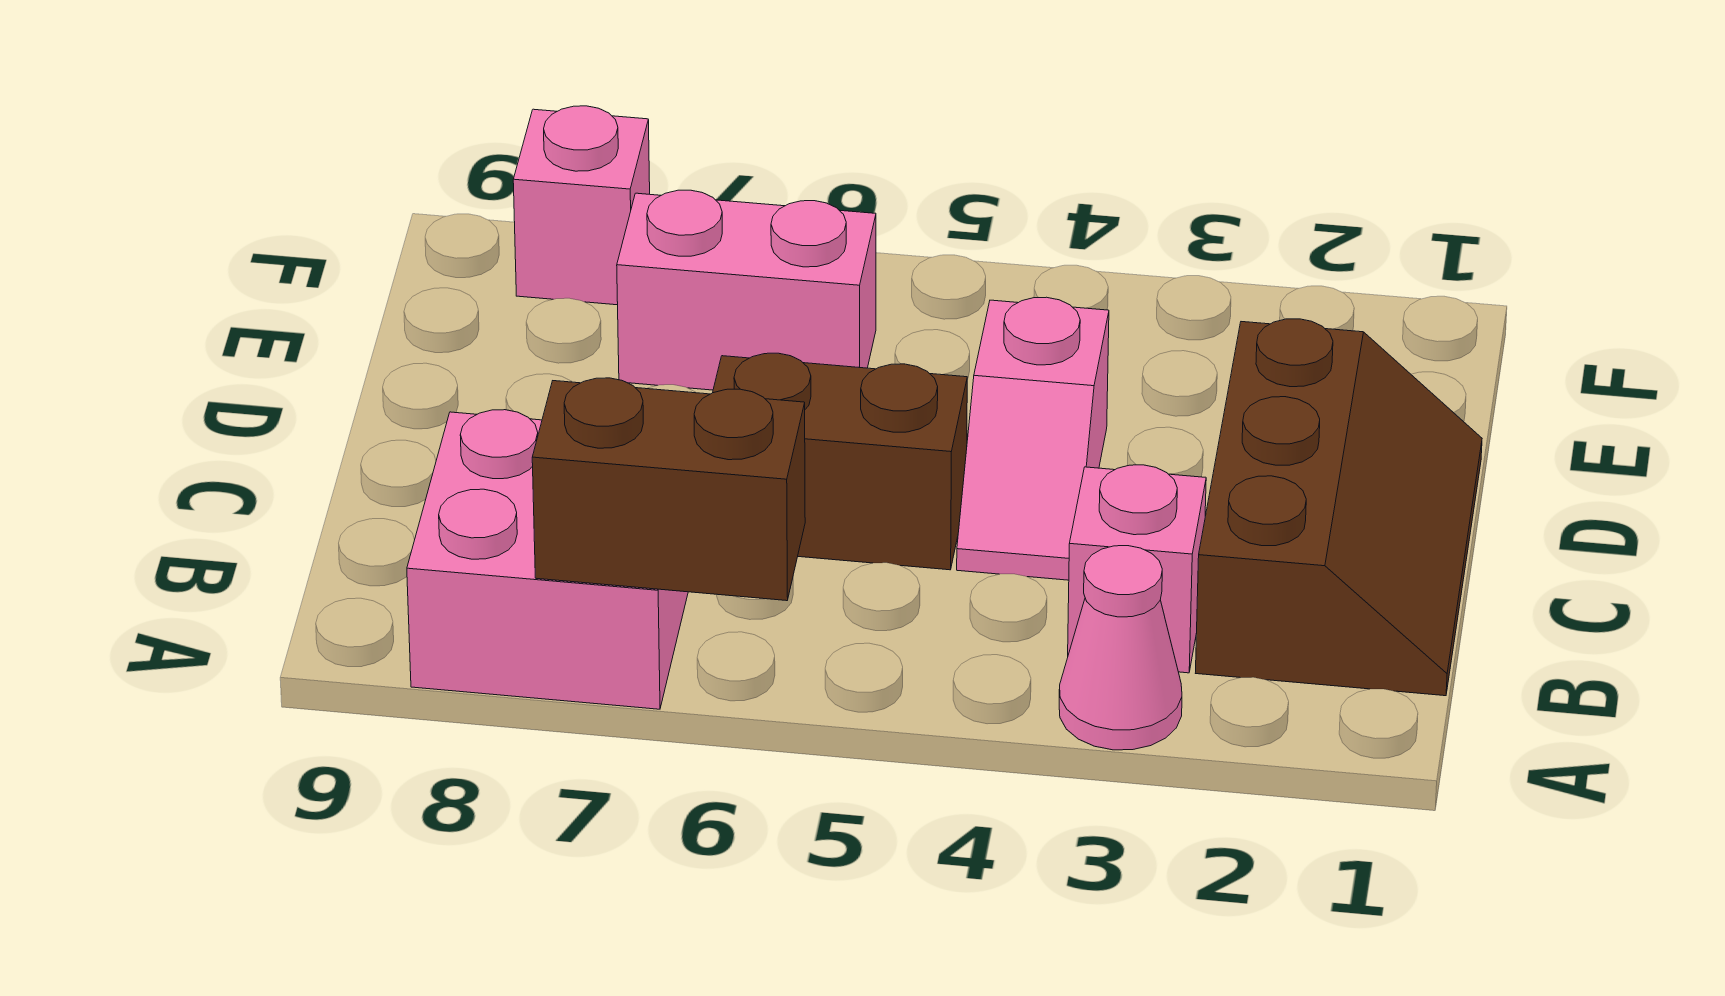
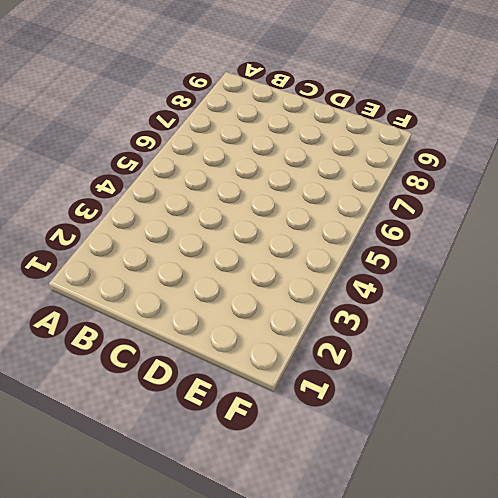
none -> pink 1x1 cone [1059,546,1182,750]
none -> pink 2x2 brick [407,410,688,709]

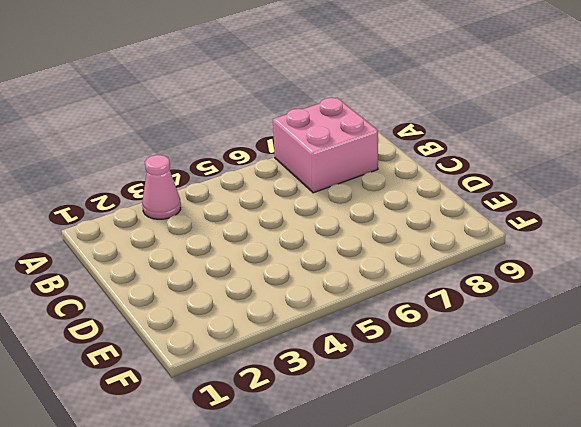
none -> brown 2x3 slope [1196,319,1482,696]
none -> pink 1x1 brick [1068,465,1206,673]

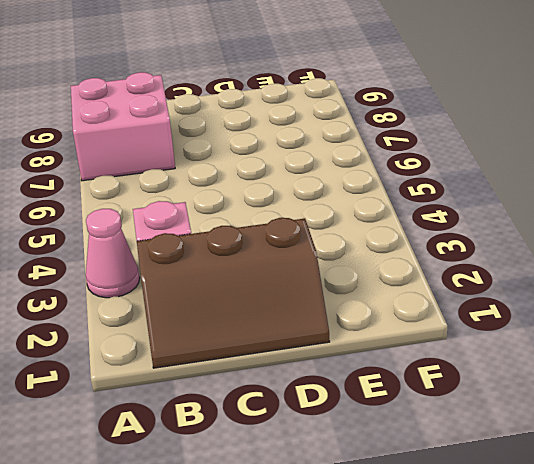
none -> pink 1x2 slope [957,297,1109,580]
none -> brown 1x2 brick [713,353,967,570]

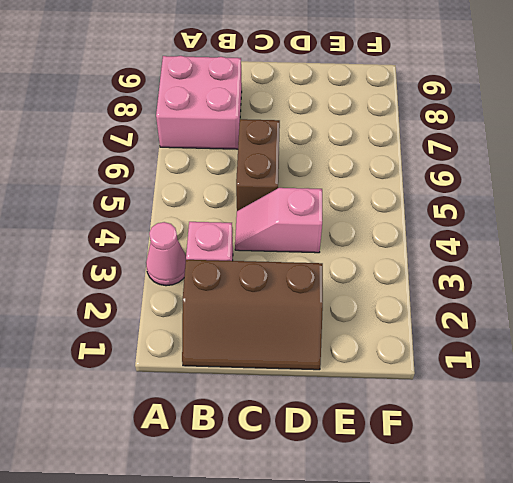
none -> pink 1x2 brick [617,190,876,390]
none -> pink 1x1 brick [513,106,650,305]

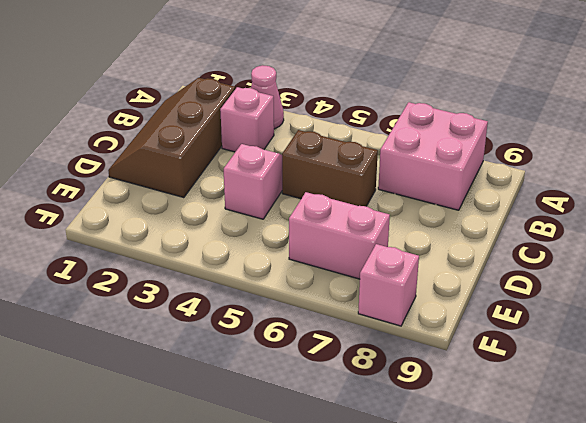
none -> brown 1x2 brick [532,378,805,601]

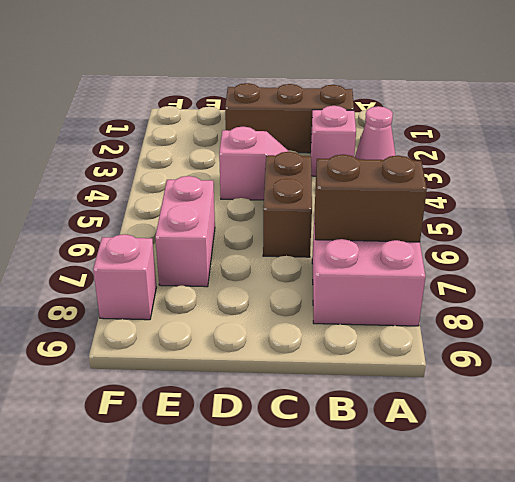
brown 1x2 brick [315,154,427,242] -> brown 1x2 brick turned to [532,378,805,601]

